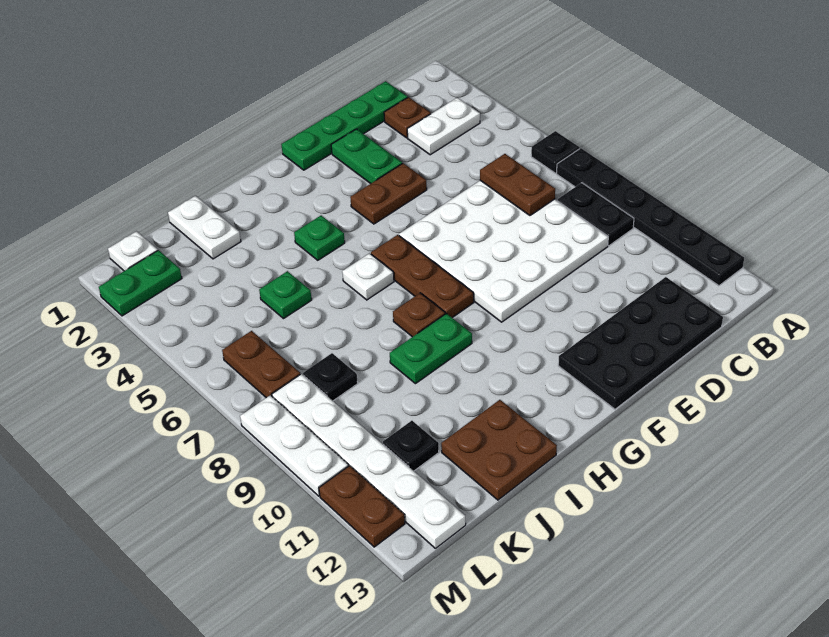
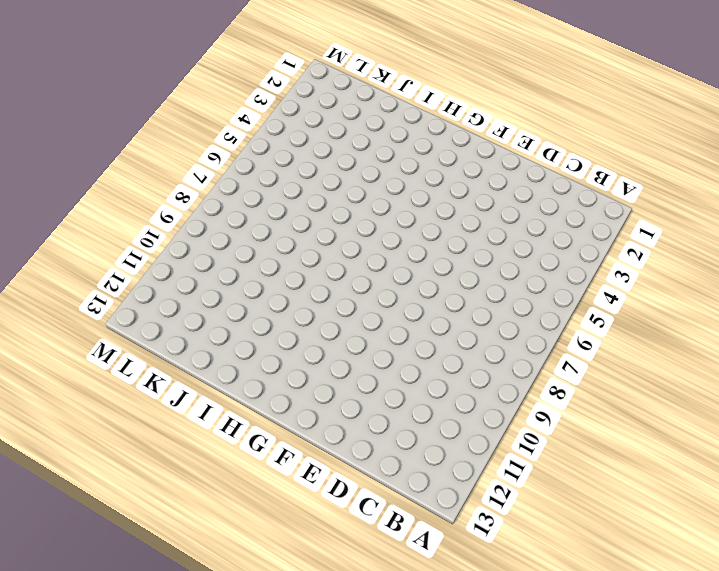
none -> black 1x1 plate [531,131,580,173]
none -> black 1x6 plate [557,148,744,286]
none -> white 1x2 plate [407,98,480,155]

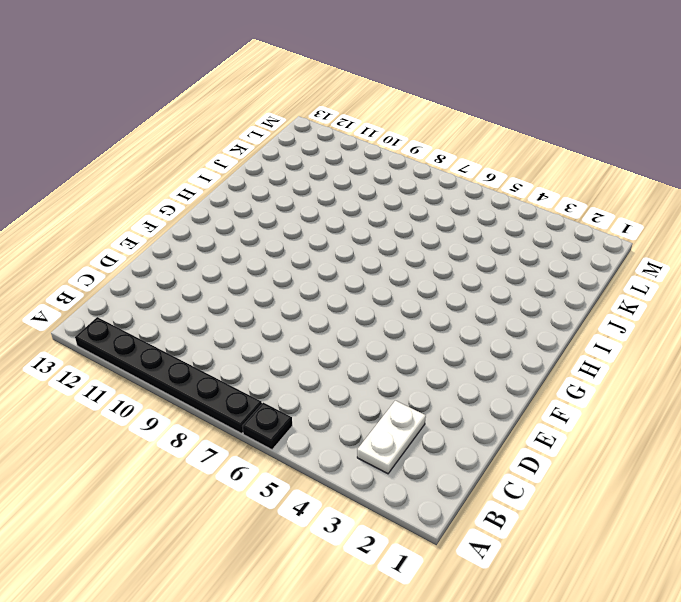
none -> black 1x2 plate [557,183,634,246]
none -> green 1x4 plate [281,81,408,170]
none -> brown 1x1 plate [384,97,431,138]

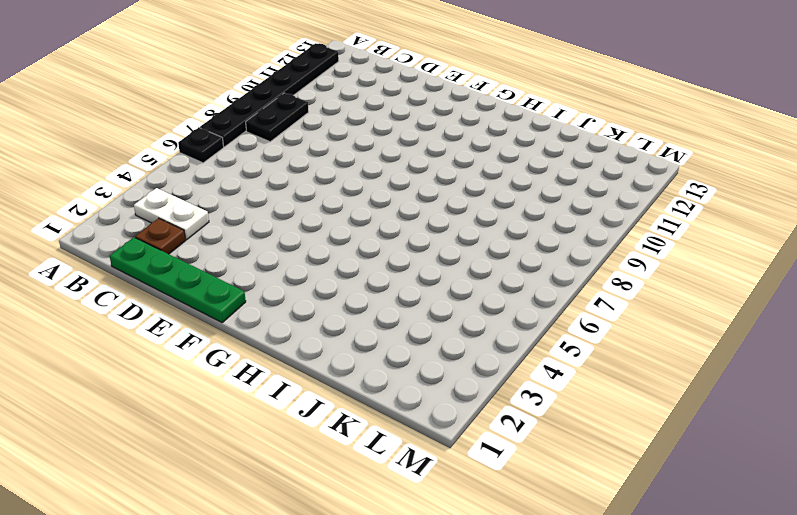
none -> white 4x4 plate [399,181,608,322]
none -> black 2x4 plate [558,277,723,409]
none -> green 1x2 plate [331,129,402,184]

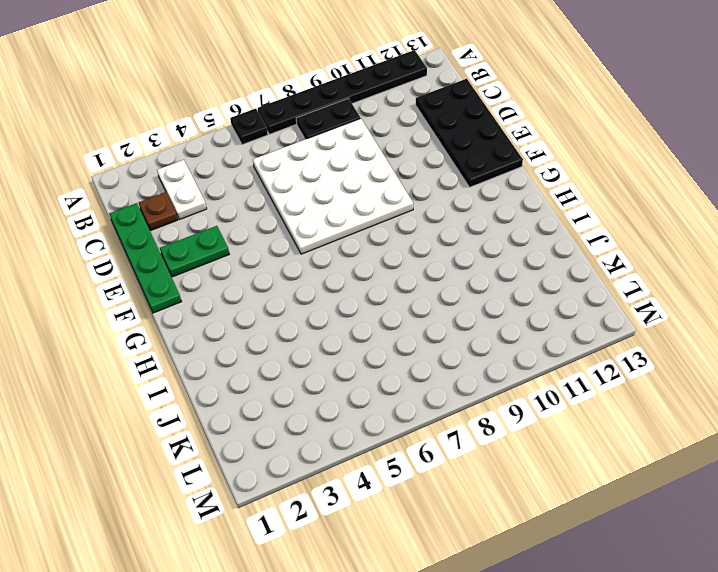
none -> brown 1x2 plate [350,163,427,224]
none -> brown 1x3 plate [371,235,474,318]
none -> green 1x1 plate [294,215,345,260]

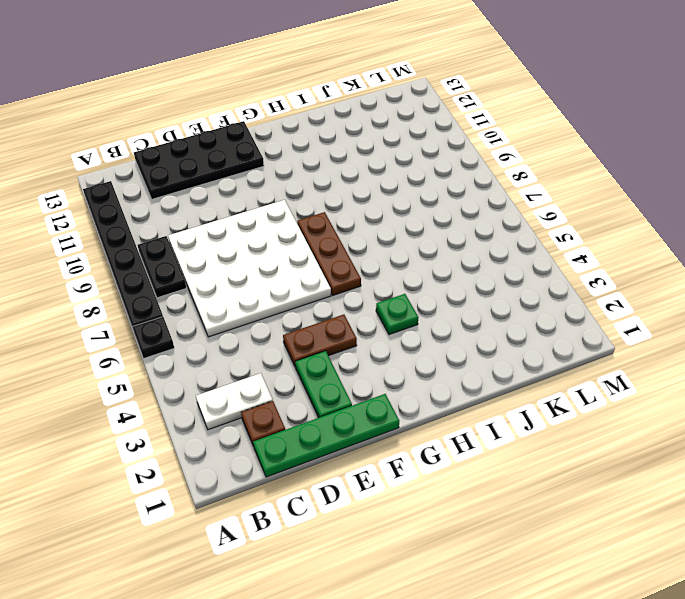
none -> white 1x1 plate [342,253,394,300]
none -> brown 1x1 plate [393,293,445,337]
none -> green 1x2 plate [390,313,472,384]

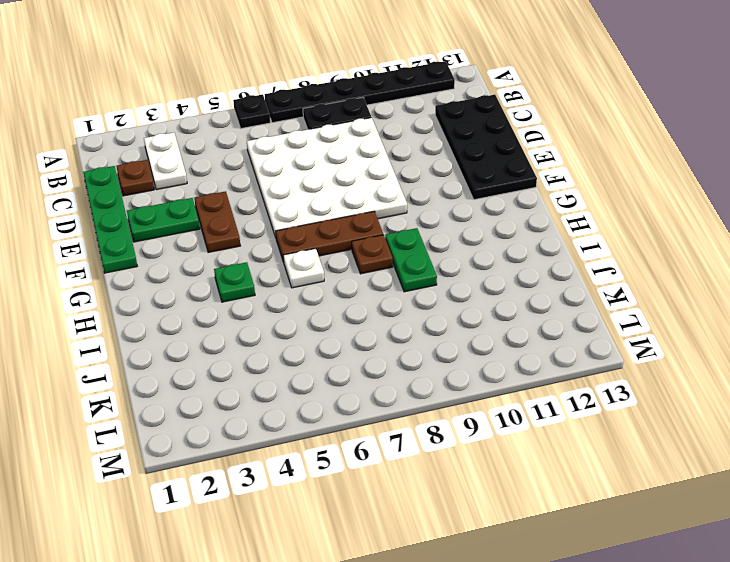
none -> brown 2x2 plate [441,400,557,500]
none -> white 1x2 plate [168,196,241,259]
none -> green 1x1 plate [259,271,312,319]

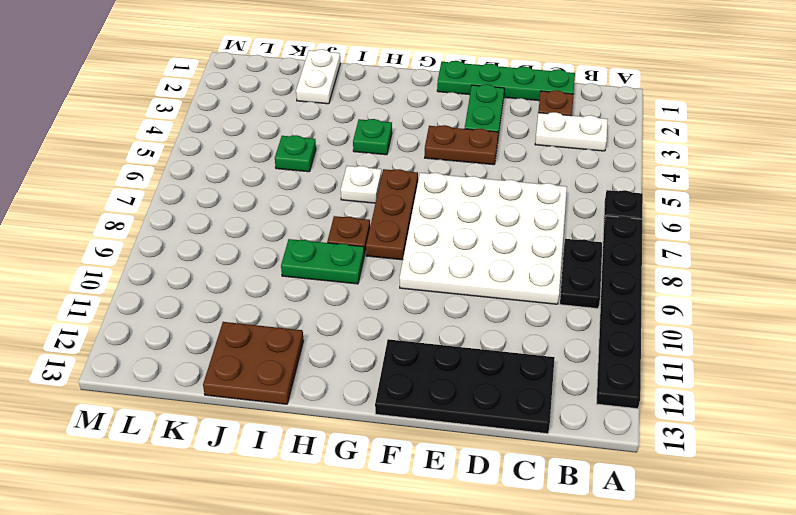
none -> black 1x1 plate [303,353,358,401]
none -> black 1x1 plate [383,421,439,471]
none -> white 1x1 plate [108,231,158,271]

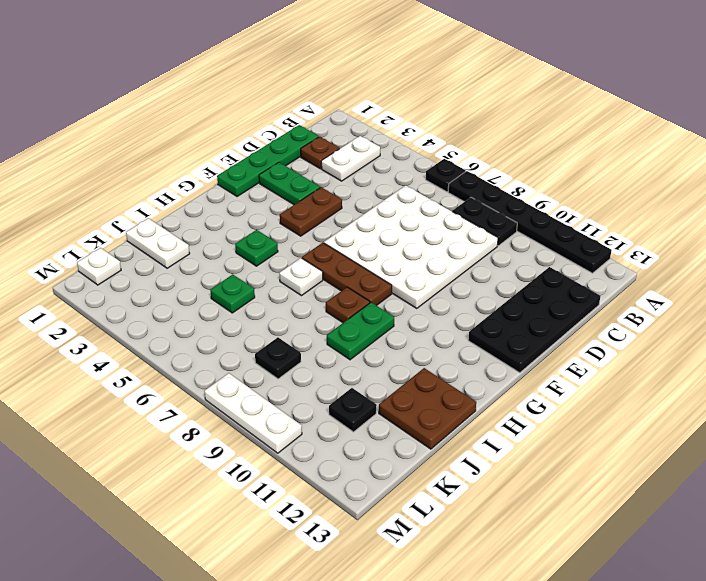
none -> green 1x2 plate [99,250,182,316]
none -> brown 1x2 plate [222,331,300,398]
none -> white 1x6 plate [272,374,466,548]

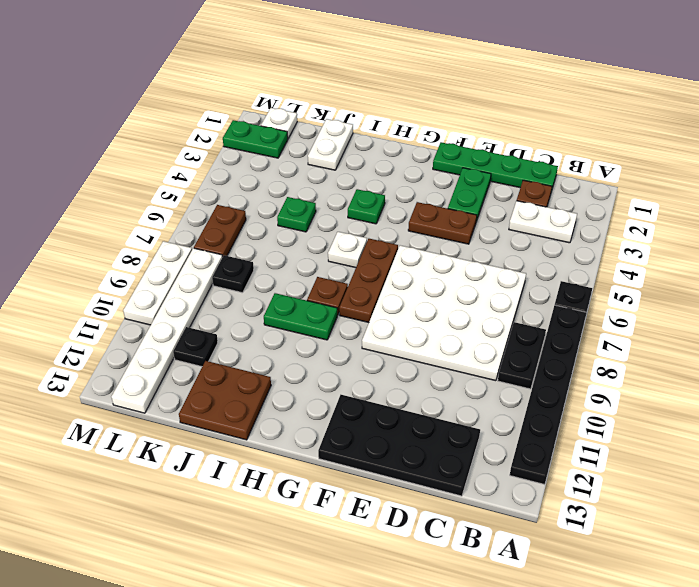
none -> brown 1x2 plate [319,466,405,547]
none -> brown 1x2 plate [480,154,555,215]

